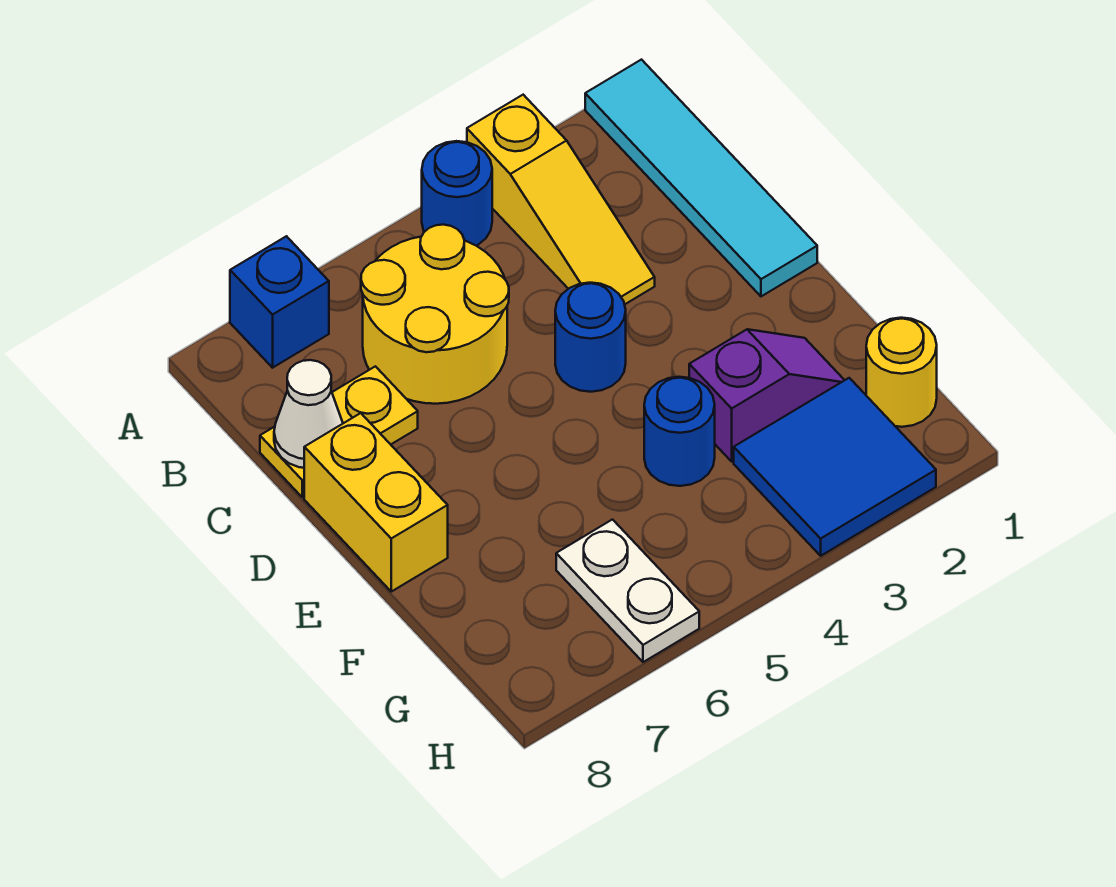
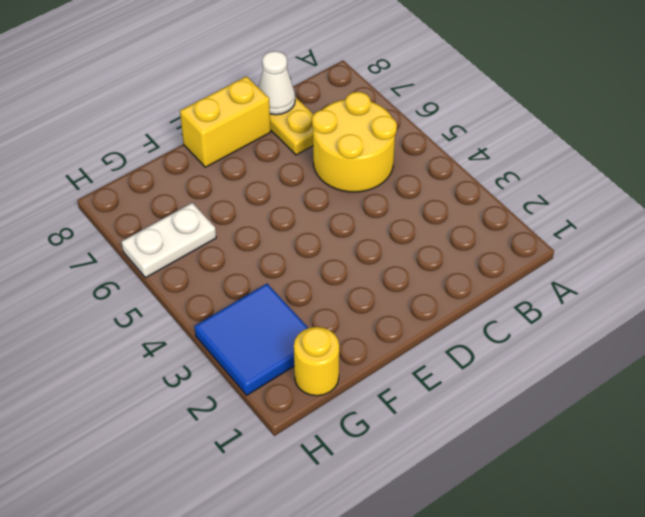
none -> cyan 1x4 tile [585,60,817,296]
none -> yellow 1x3 slope [467,95,655,305]
none -> blue 1x1 round brick [422,141,492,246]

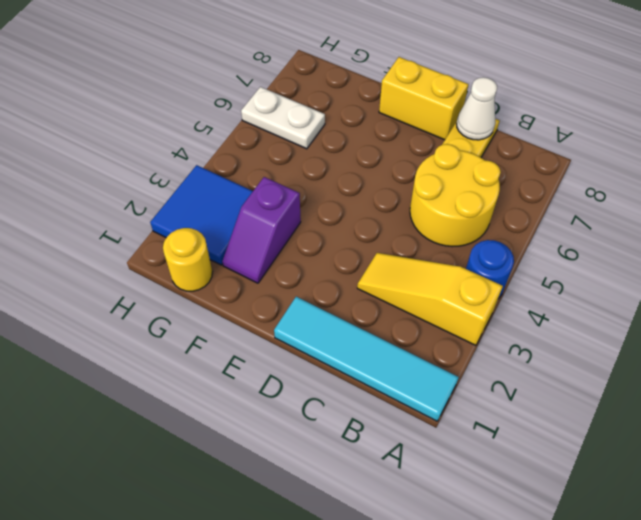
none -> blue 1x1 brick [230,236,329,368]
none -> blue 1x1 round brick [555,283,626,392]
none -> blue 1x1 round brick [644,377,715,486]

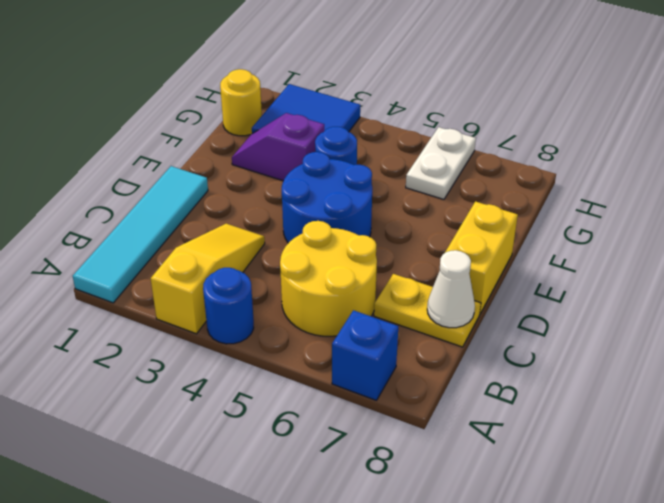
blue 2x2 round brick [282,152,372,243] -> blue 1x1 round brick [555,283,626,392]

